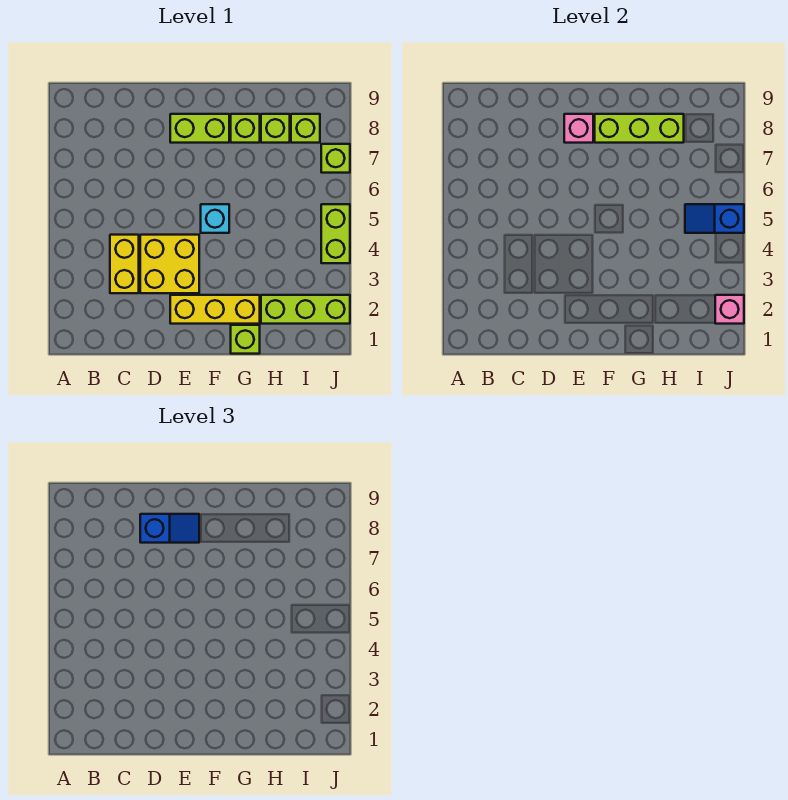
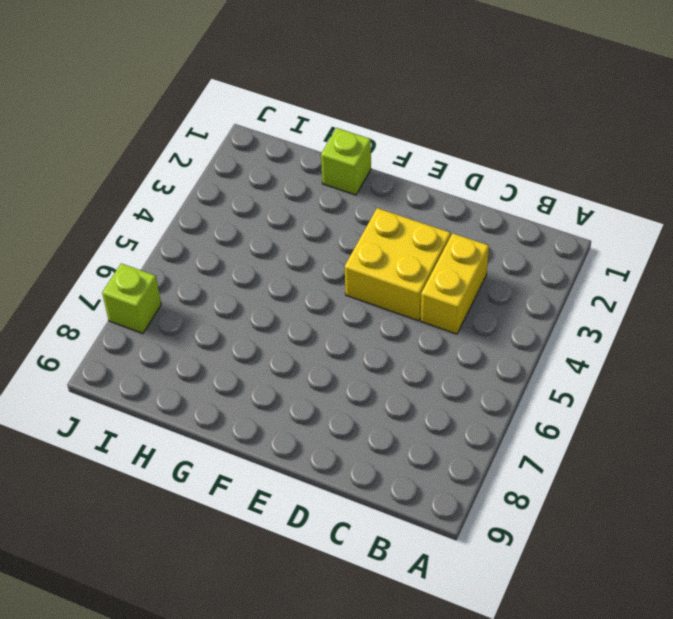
none -> yellow 1x3 brick [170,295,260,324]
none -> lime 1x2 brick [170,114,229,143]
none -> cyan 1x1 brick [201,204,229,233]

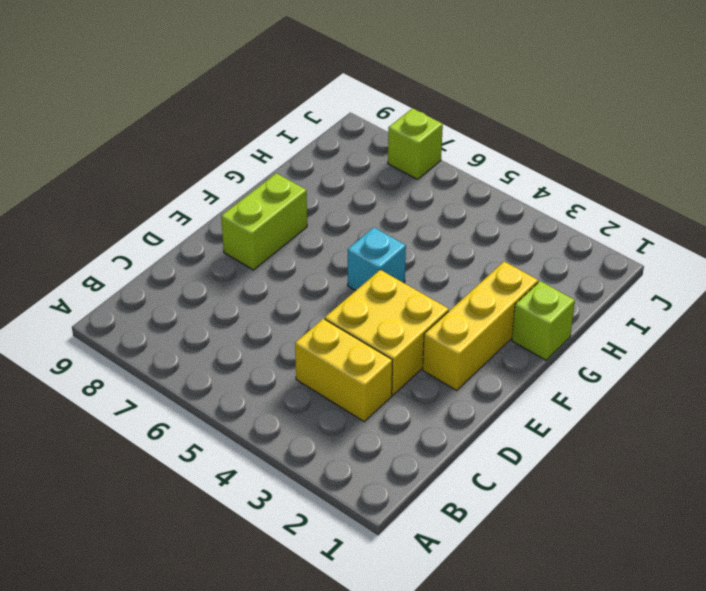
none -> lime 1x1 brick [231,114,260,143]
none -> lime 1x3 brick [261,295,350,324]
none -> lime 1x1 brick [261,114,290,143]

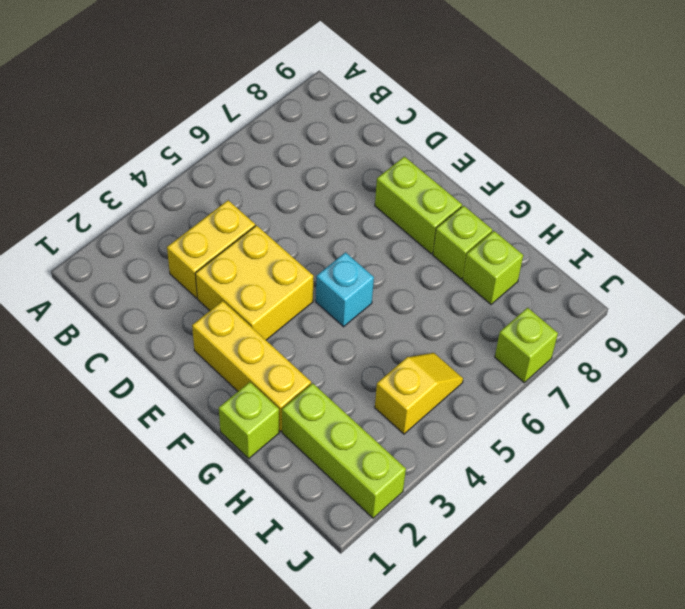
yellow 1x2 slope [375,353,463,434] -> none
none -> lime 1x1 brick [291,114,320,143]
none -> lime 1x2 brick [321,204,350,263]
none -> pink 1x1 brick [564,114,593,143]

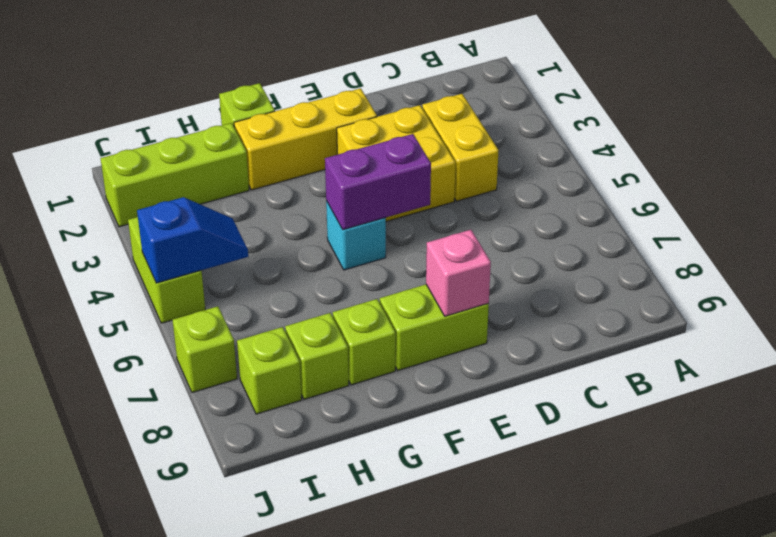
purple 1x2 brick [325,134,431,230] -> none
none -> lime 1x3 brick [595,114,684,143]
none -> pink 1x1 brick [715,295,744,324]
none -> blue 1x2 slope [140,514,199,543]

